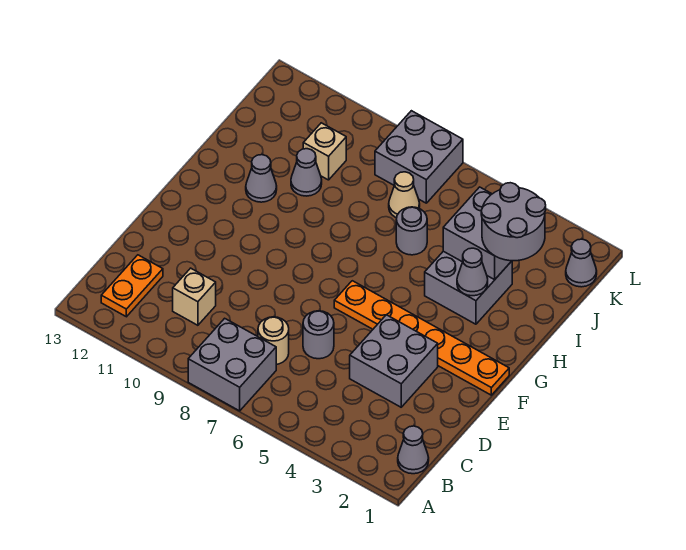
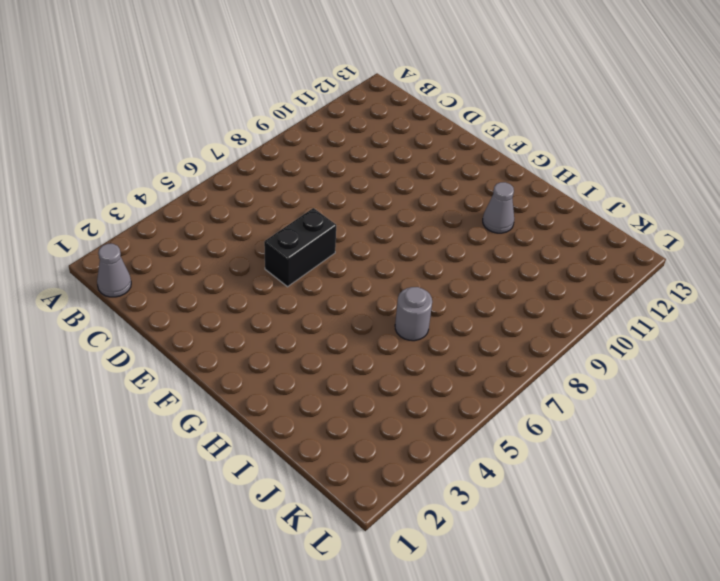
black 1x2 brick [264,208,336,287] -> none
none -> grey 2x2 brick [188,318,276,411]
none -> orange 1x2 plate [101,255,163,317]
none -> tan 1x1 round brick [258,317,289,364]

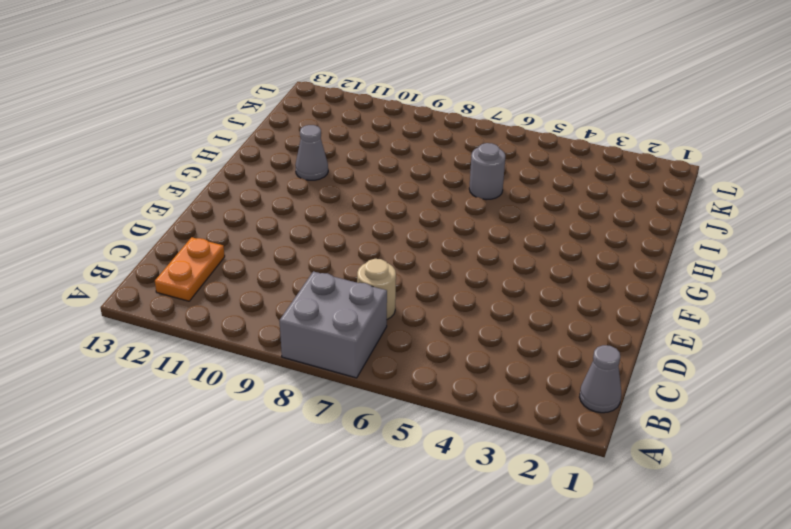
none -> tan 1x1 brick [173,268,216,325]
none -> grey 2x2 brick [350,315,438,407]
none -> grey 1x1 round brick [303,311,334,359]

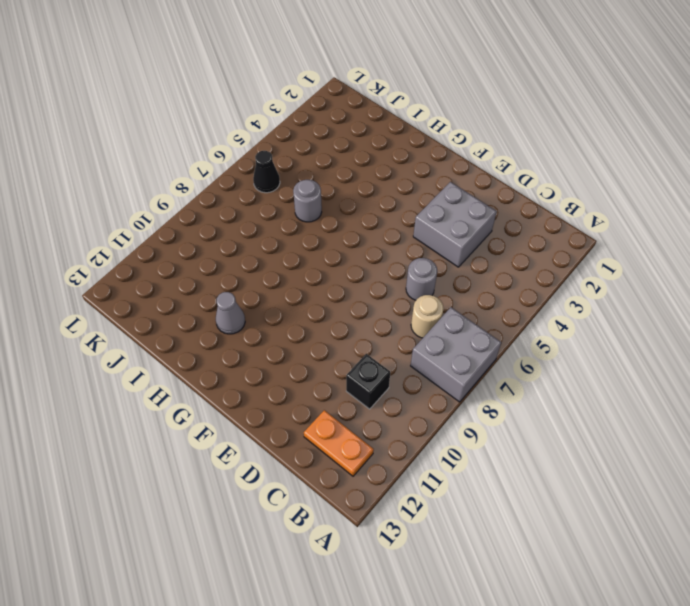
black 1x1 brick [346,354,390,409] -> tan 1x1 brick [173,268,216,325]
black 1x1 cone [253,151,280,193] -> none
none -> grey 1x1 cone [398,426,429,474]
none -> orange 1x6 plate [334,281,509,395]
none -> grey 2x2 brick [425,251,512,324]

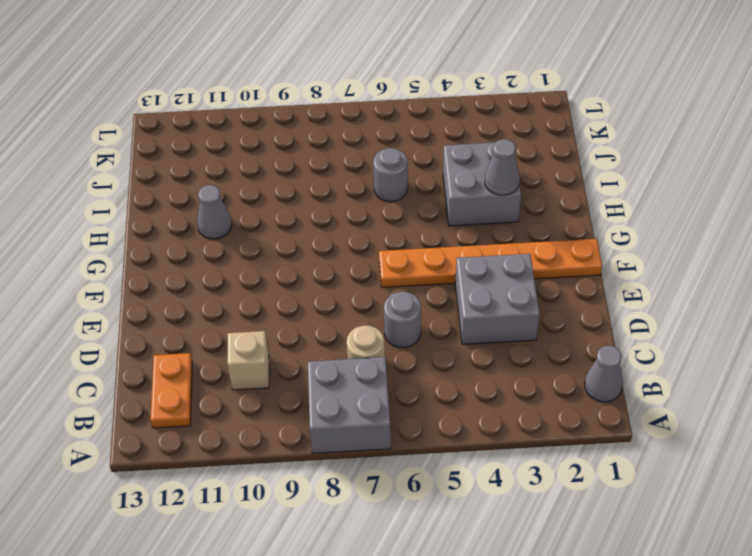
none -> grey 1x1 cone [291,149,322,196]
none -> tan 1x1 cone [389,172,420,218]
none -> tan 1x1 brick [303,123,346,180]

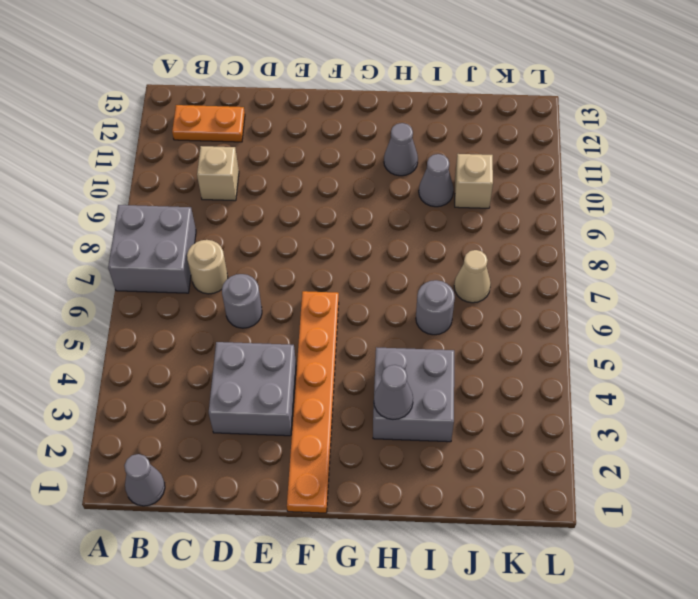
none -> grey 1x1 cone [566,239,597,287]
none -> grey 2x2 brick [375,111,463,203]
none -> grey 2x2 brick [443,187,511,280]

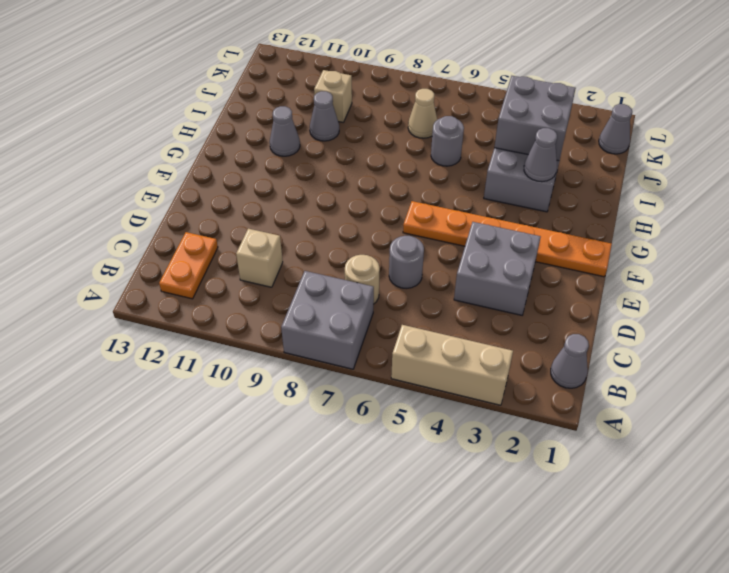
tan 1x3 brick [391,325,513,405] -> none
none -> grey 2x2 brick [375,111,463,203]
none -> grey 2x2 round brick [481,183,546,261]

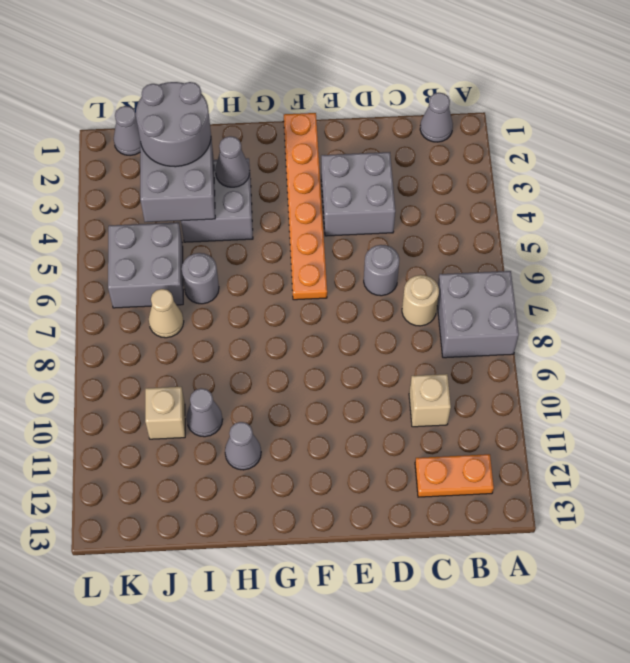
grey 2x2 brick [108,222,183,308] -> grey 2x2 brick moved to [375,111,463,203]

